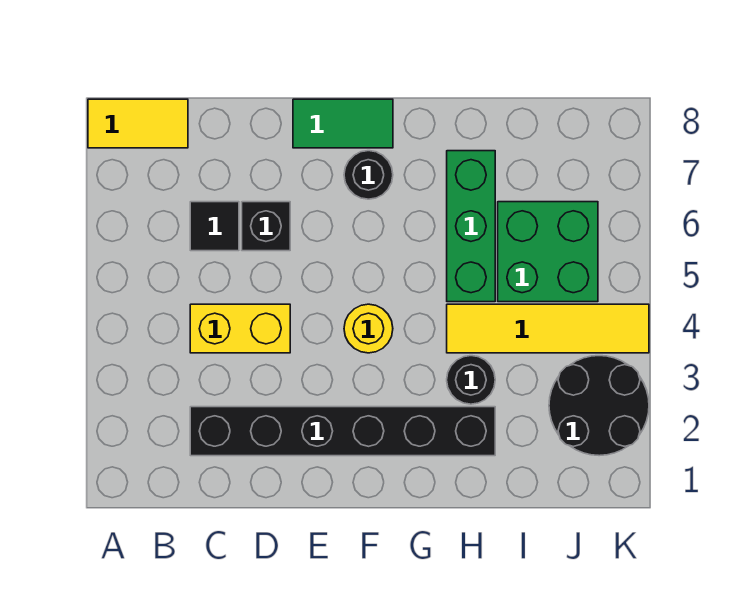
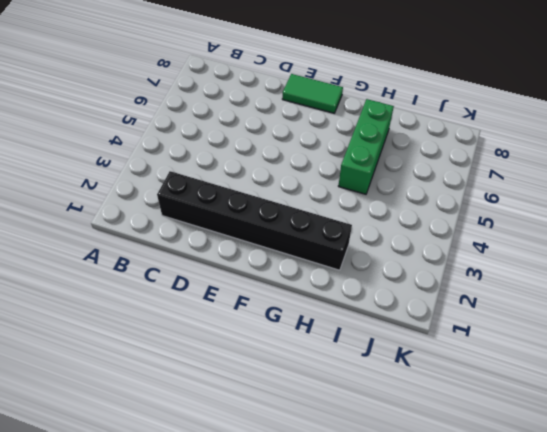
none -> yellow 1x2 tile [88,99,188,148]
none -> yellow 1x2 brick [190,304,290,353]
none -> black 1x1 tile [190,202,239,251]

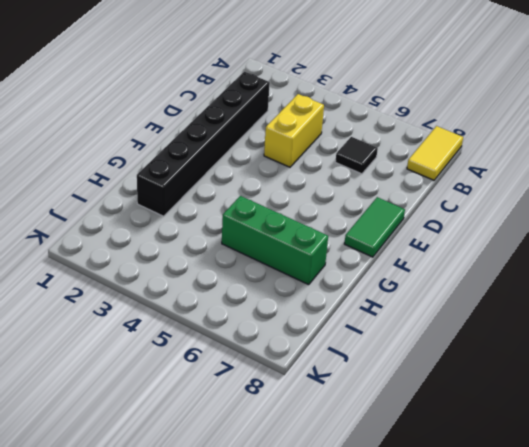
none -> black 1x1 brick [242,202,290,251]
none -> yellow 1x1 round brick [344,304,393,353]
none -> black 1x1 round brick [344,151,393,199]

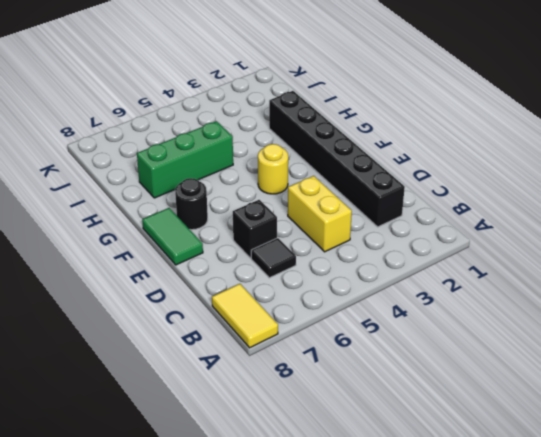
none -> black 1x1 round brick [447,356,495,404]
none -> yellow 1x4 tile [447,304,649,353]
none -> green 2x2 brick [498,202,598,302]

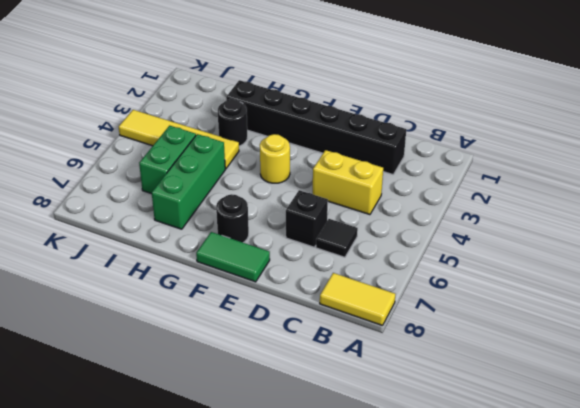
green 1x2 brick [139,126,196,194] -> green 2x2 brick [498,202,598,302]
none -> black 2x2 round brick [549,356,649,456]

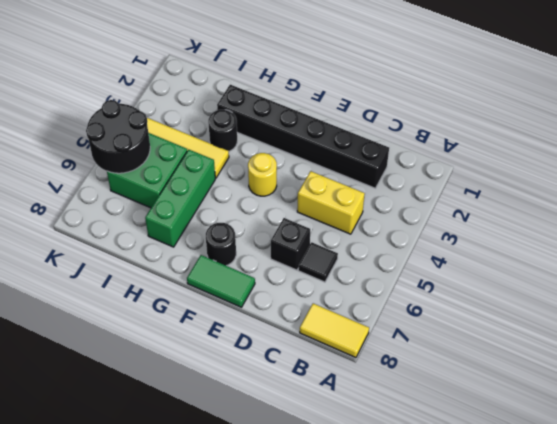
black 2x2 round brick [86,100,150,173] -> black 2x2 round brick moved to [549,356,649,456]

